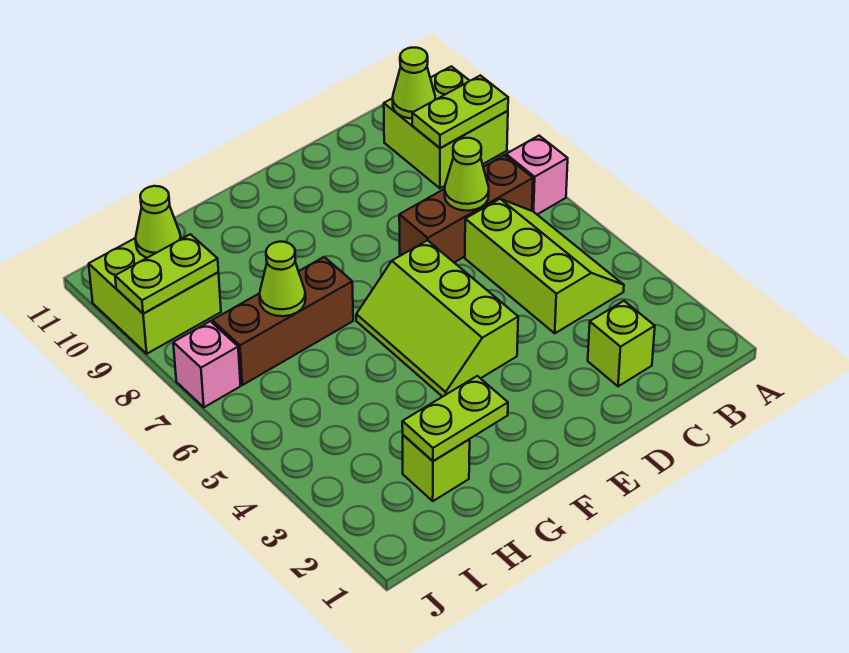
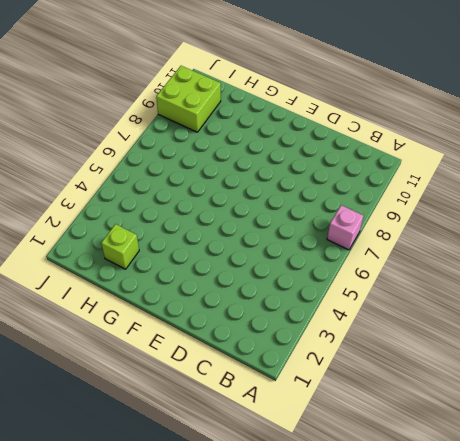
none -> lime 2x2 brick [384,66,508,188]
none -> lime 2x3 slope [465,199,624,333]
none -> brown 1x3 brick [399,155,533,262]

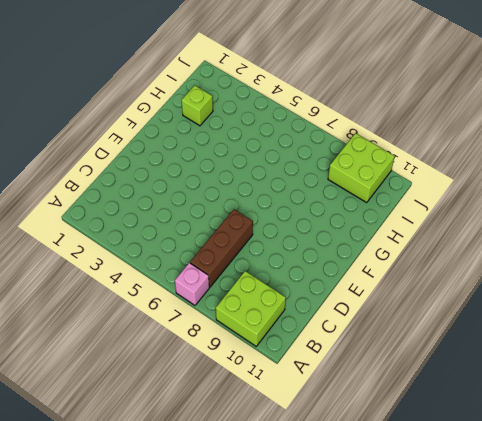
none -> lime 2x3 slope [465,199,624,333]
none -> lime 1x1 brick [588,301,655,386]
none -> lime 2x3 slope [356,240,518,397]

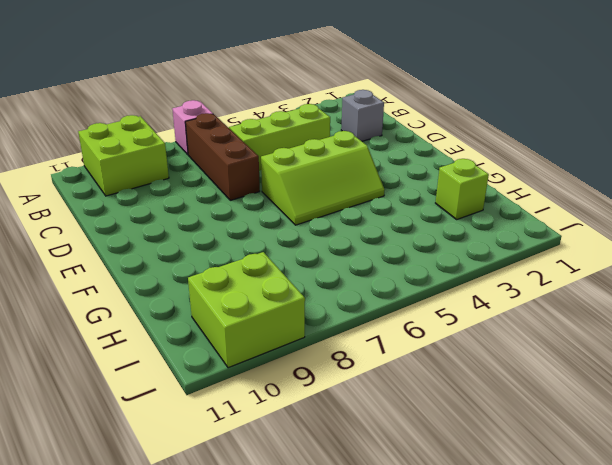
grey 1x1 brick [341,90,384,141] -> lime 1x1 brick [588,301,655,386]
none -> brown 1x3 brick [212,257,353,385]
none -> pink 1x1 brick [173,321,241,407]
none -> lime 1x2 plate [412,75,508,148]

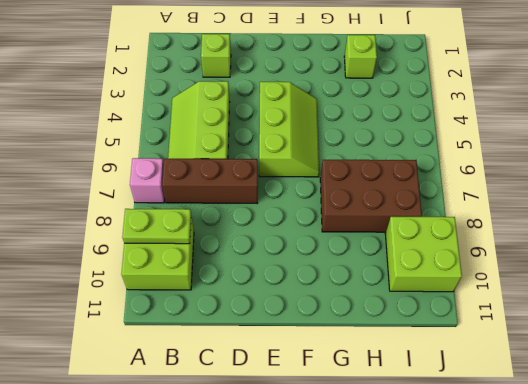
brown 2x3 brick [320,160,422,232] -> brown 1x3 brick [212,257,353,385]
none -> pink 1x1 brick [173,321,241,407]
none -> lime 1x1 cone [392,48,435,119]
none -> lime 1x1 cone [445,138,489,211]

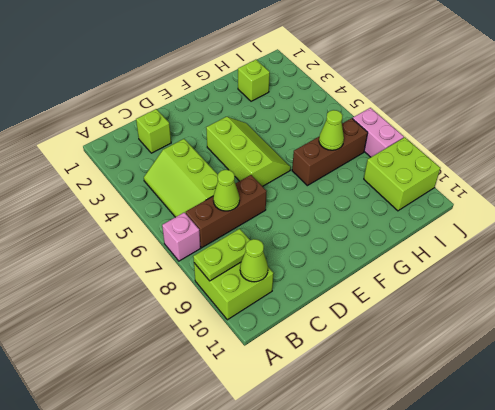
pink 1x2 brick [352,108,404,157] -> pink 1x1 brick [173,321,241,407]
none -> lime 1x2 plate [402,376,508,461]
none -> lime 1x2 plate [115,234,218,314]
none -> lime 1x1 cone [135,186,181,258]

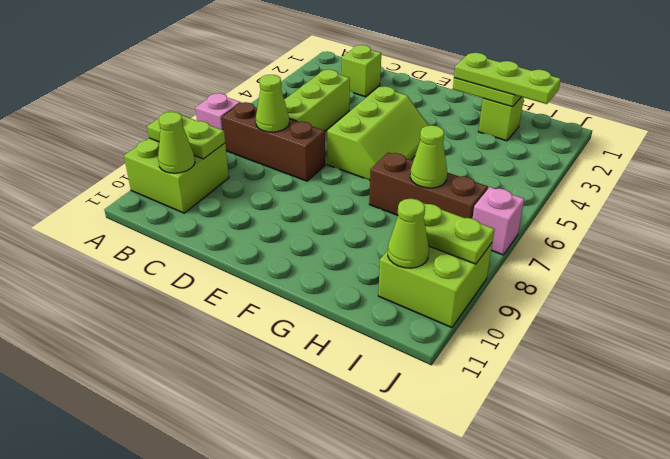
lime 1x3 plate [454,53,561,104] -> none

